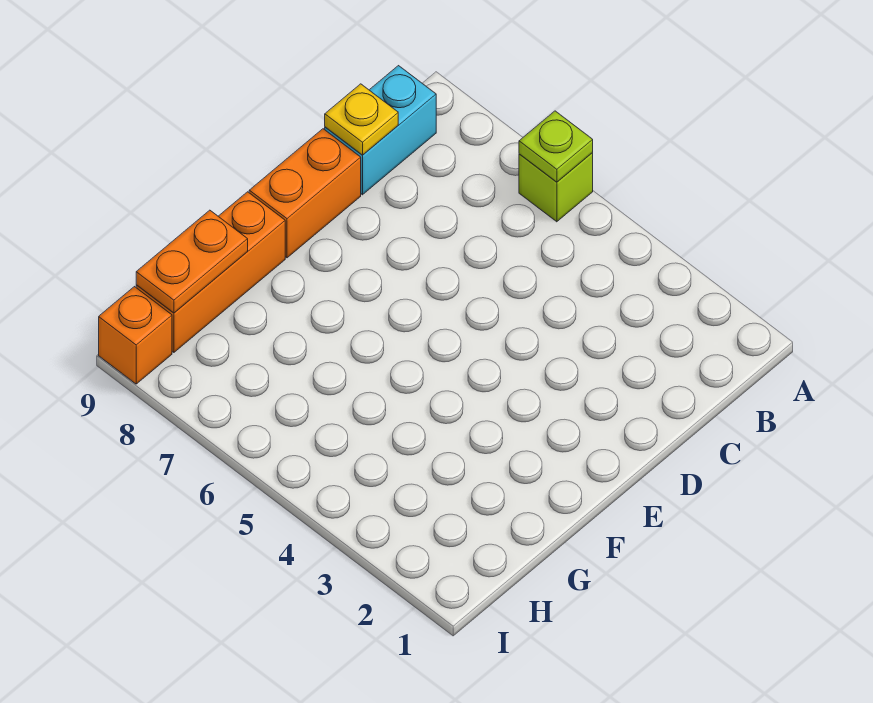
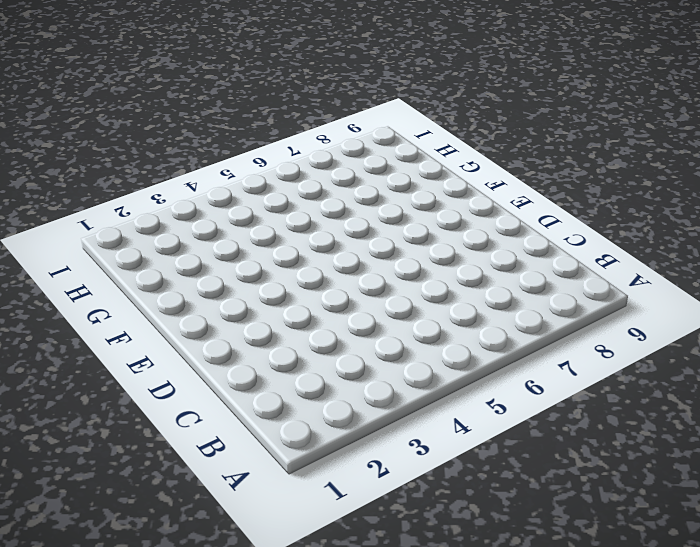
none -> lime 1x1 brick [519,153,593,222]
none -> cyan 1x2 brick [325,66,436,195]

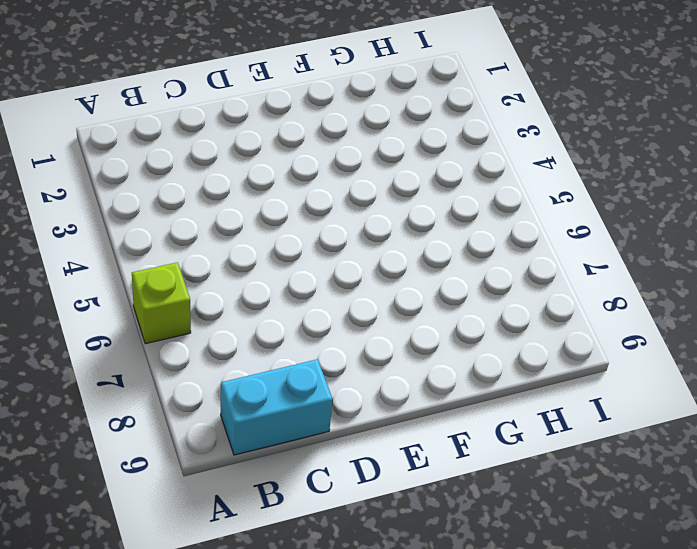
none -> orange 1x2 brick [249,129,361,258]
none -> orange 1x3 brick [136,192,285,352]

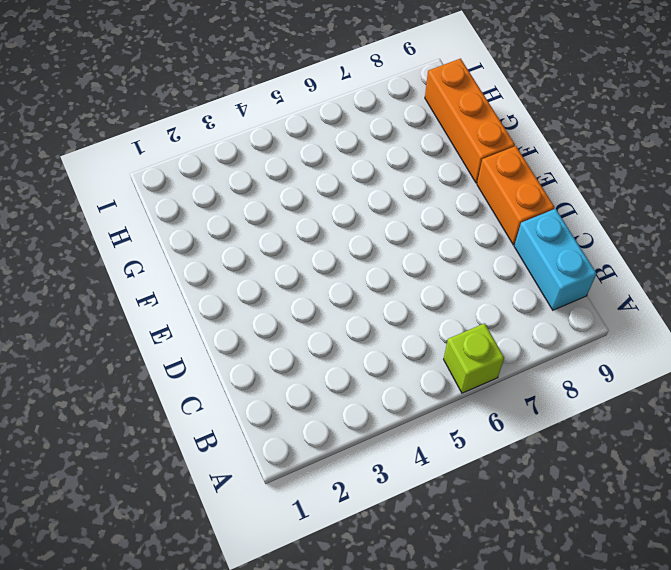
none -> orange 1x1 brick [99,287,172,384]
none -> lime 1x1 plate [519,111,593,182]

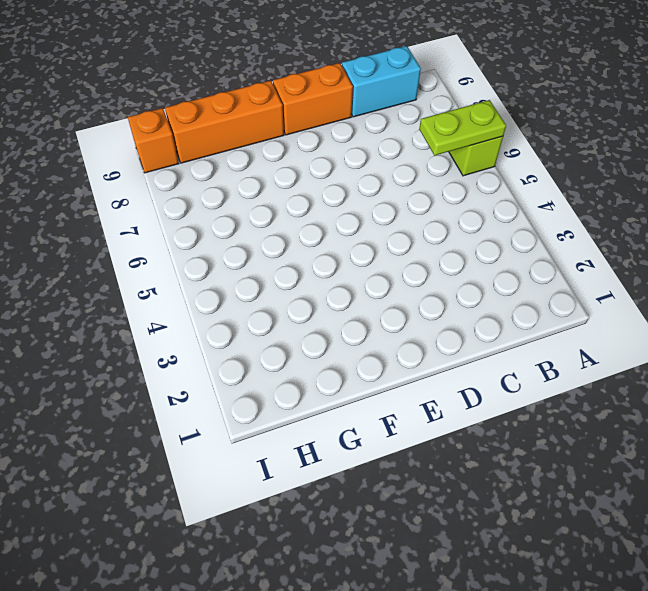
lime 1x2 plate [419,100,506,155] -> lime 1x1 plate [519,111,593,182]
none -> yellow 1x1 plate [325,84,398,155]
none -> orange 1x2 plate [136,210,248,313]

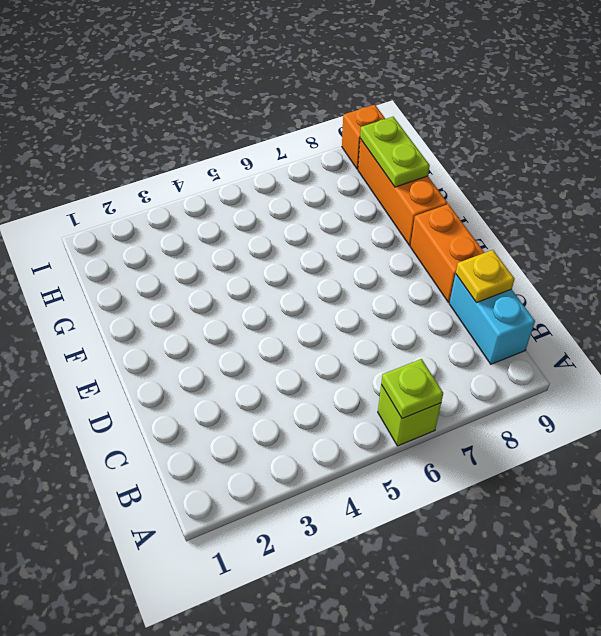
lime 1x2 plate [360,117,430,187] -> orange 1x2 plate [136,210,248,313]

